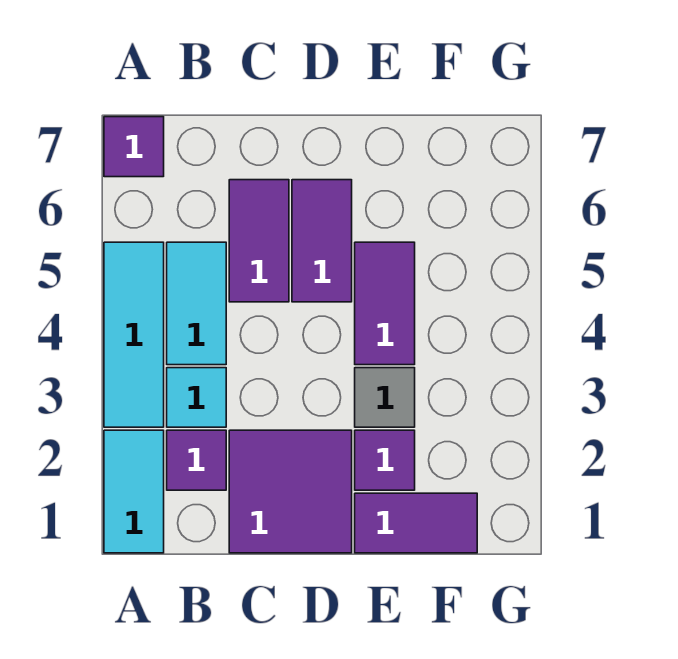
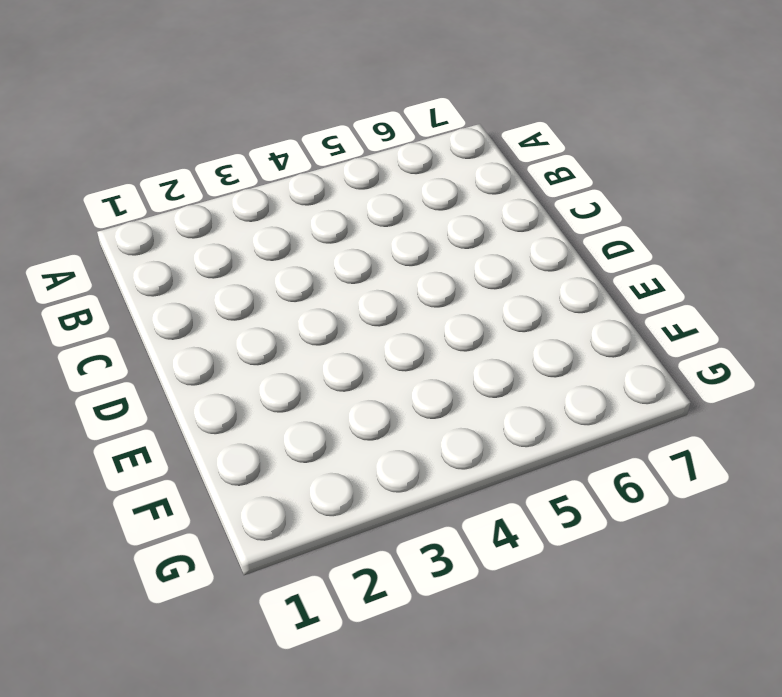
none -> cyan 1x2 tile [104,430,164,553]
none -> cyan 1x3 tile [104,242,164,427]
none -> purple 1x1 tile [104,117,164,177]

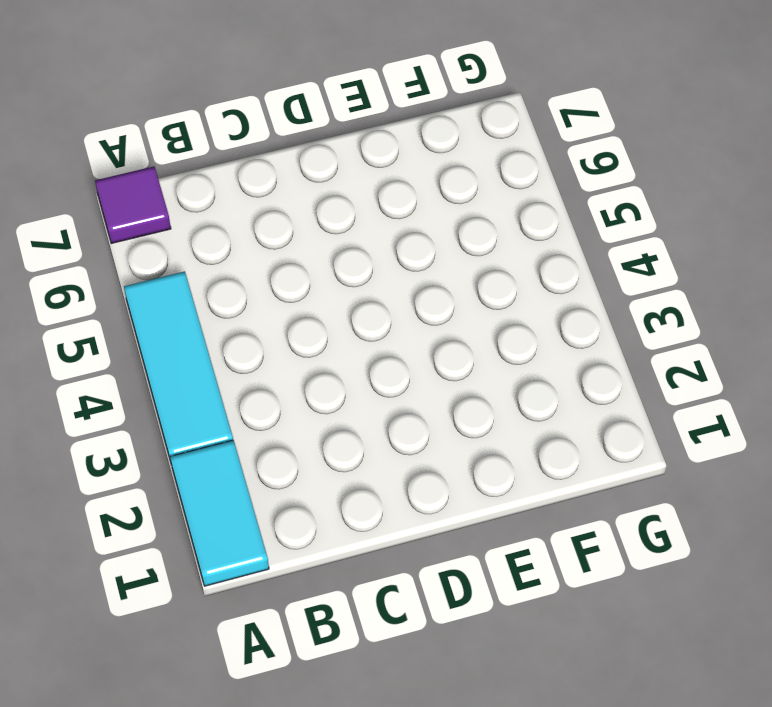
none -> purple 1x1 tile [167,430,226,490]
none -> cyan 1x1 tile [167,368,226,427]
none -> cyan 1x2 tile [167,242,226,365]

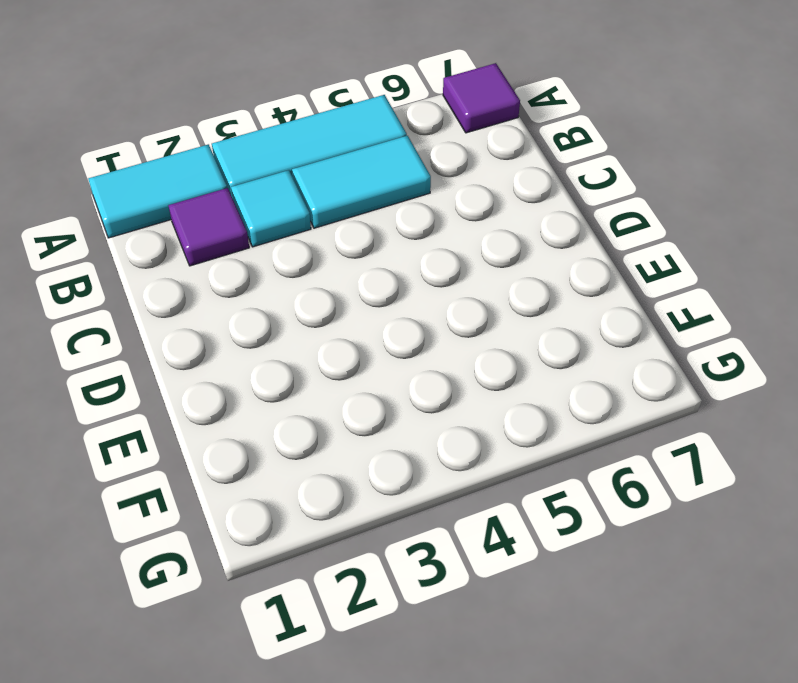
none -> purple 2x2 tile [229,430,352,553]
none -> purple 1x2 tile [229,180,289,302]
none -> purple 1x2 tile [292,180,352,302]

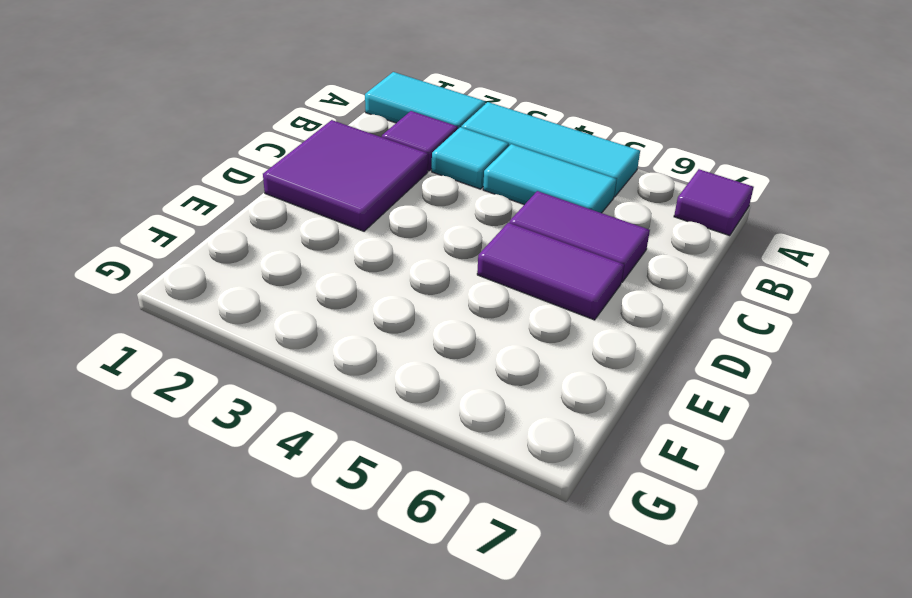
none -> purple 1x2 tile [355,493,477,553]
none -> purple 1x1 tile [355,430,415,490]
none -> grey 1x1 tile [355,368,415,427]

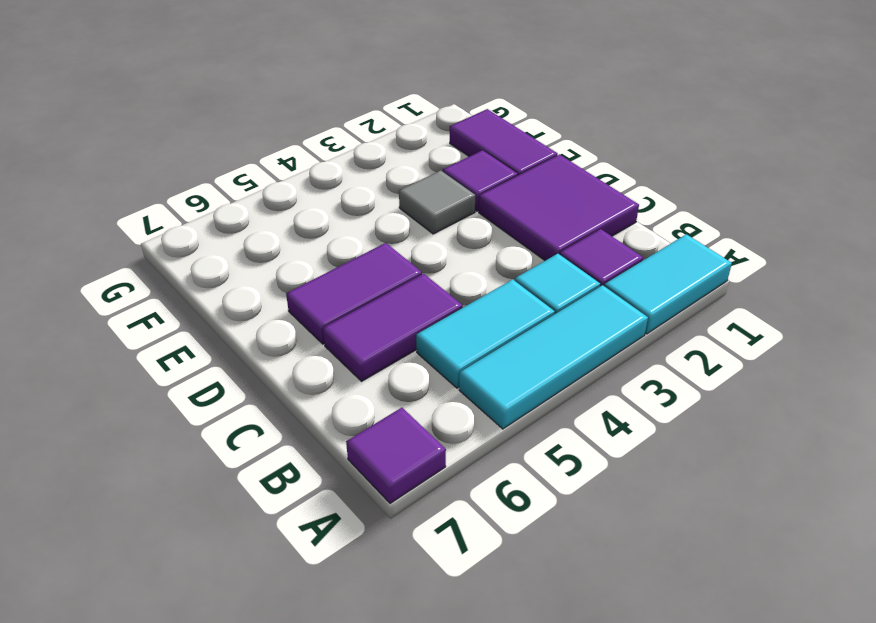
none -> purple 1x2 tile [355,242,415,365]

